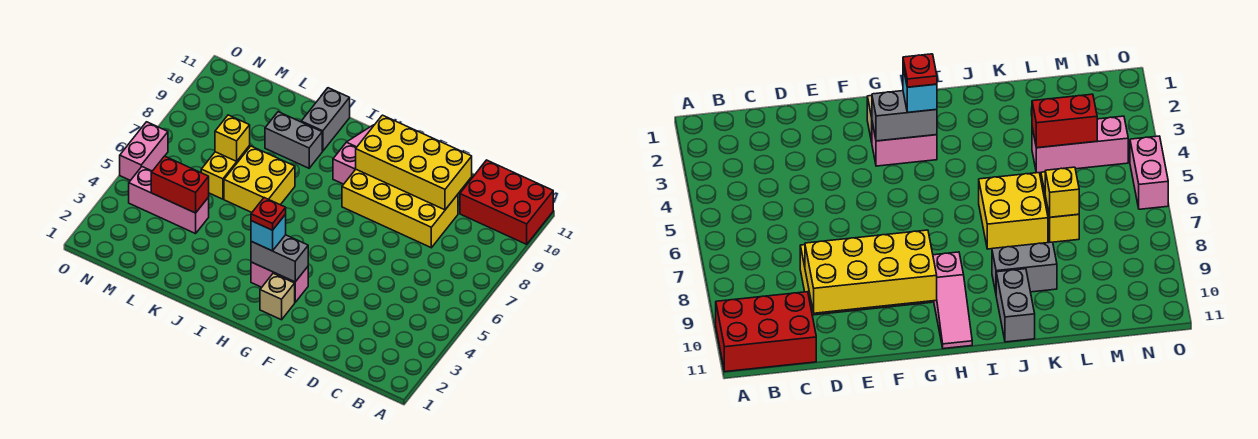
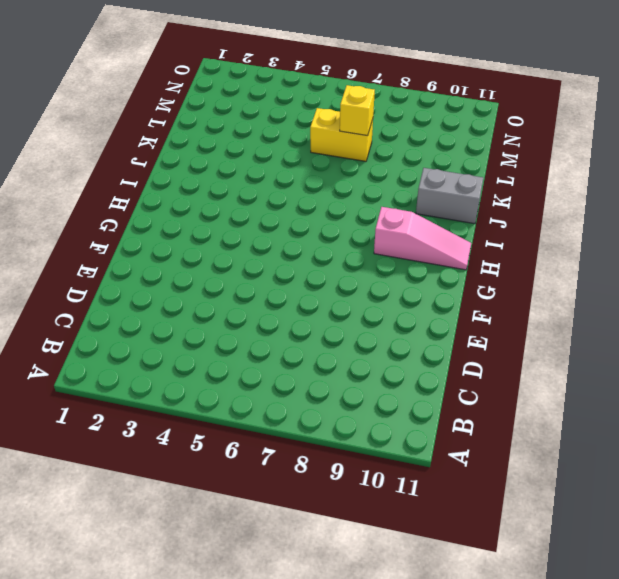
none -> red 2x3 brick [460,160,553,244]
none -> yellow 2x4 brick [342,169,458,248]
none -> tan 1x1 brick [260,273,295,320]

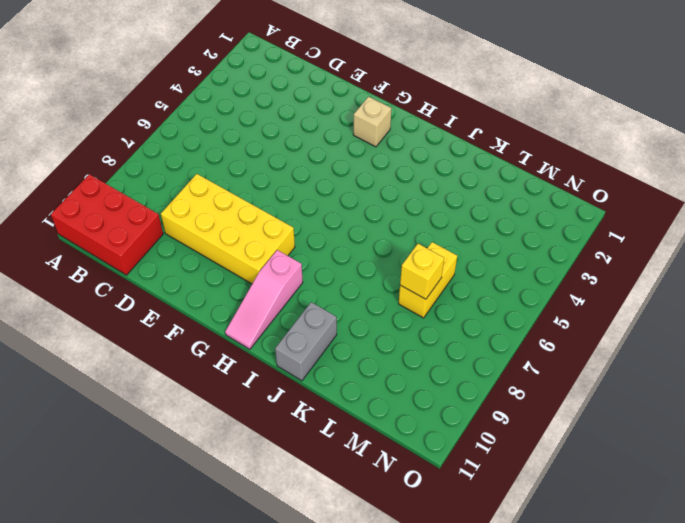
none -> pink 1x2 brick [251,262,308,302]
none -> yellow 2x2 brick [224,146,295,212]
none -> grey 1x2 brick [265,112,322,168]

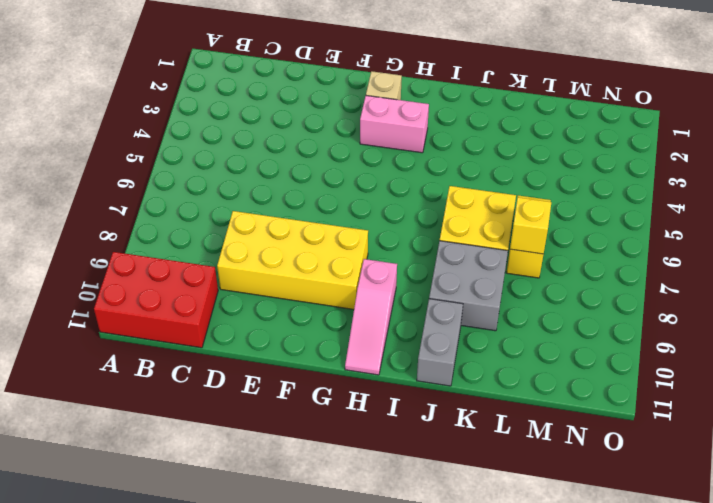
grey 2x2 brick [429,241,508,331] -> grey 1x2 brick [265,112,322,168]
none -> pink 1x3 brick [129,167,209,234]
none -> pink 1x2 brick [120,122,168,181]
none -> yellow 2x4 brick [356,115,472,210]

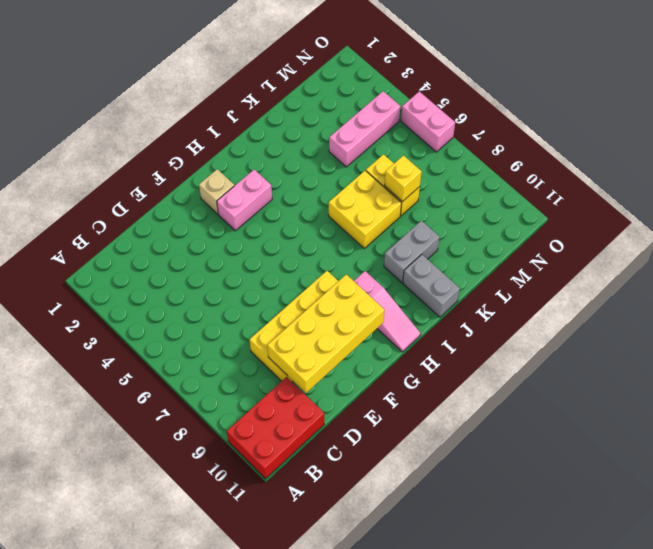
none -> grey 1x2 brick [251,235,308,282]
none -> red 1x2 brick [151,156,209,213]
none -> cyan 1x1 brick [251,214,286,251]

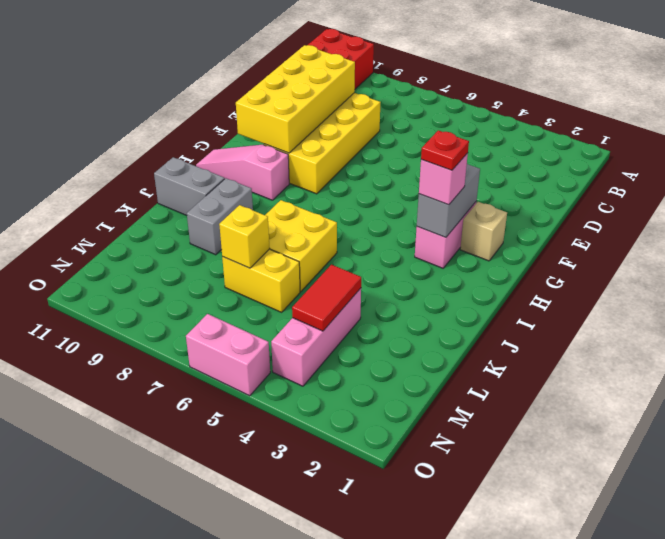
pink 1x1 brick [419,153,468,205] -> cyan 1x1 brick [251,214,286,251]
red 1x2 tile [292,265,361,331] -> red 1x2 brick [151,156,209,213]

